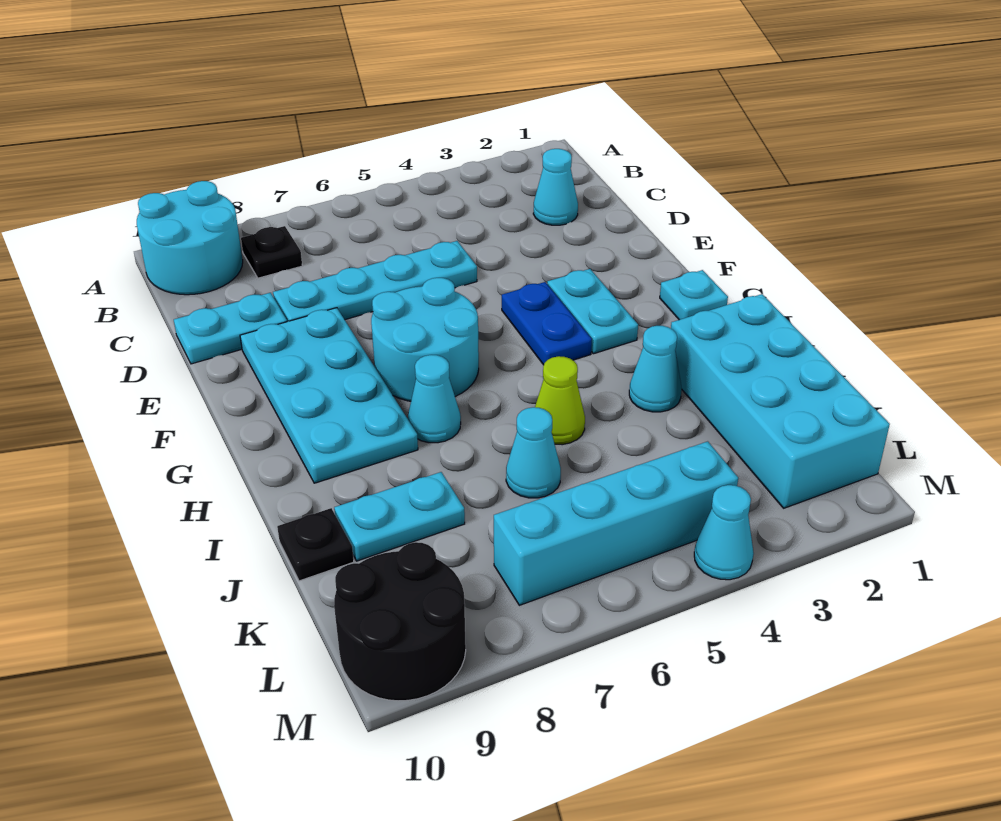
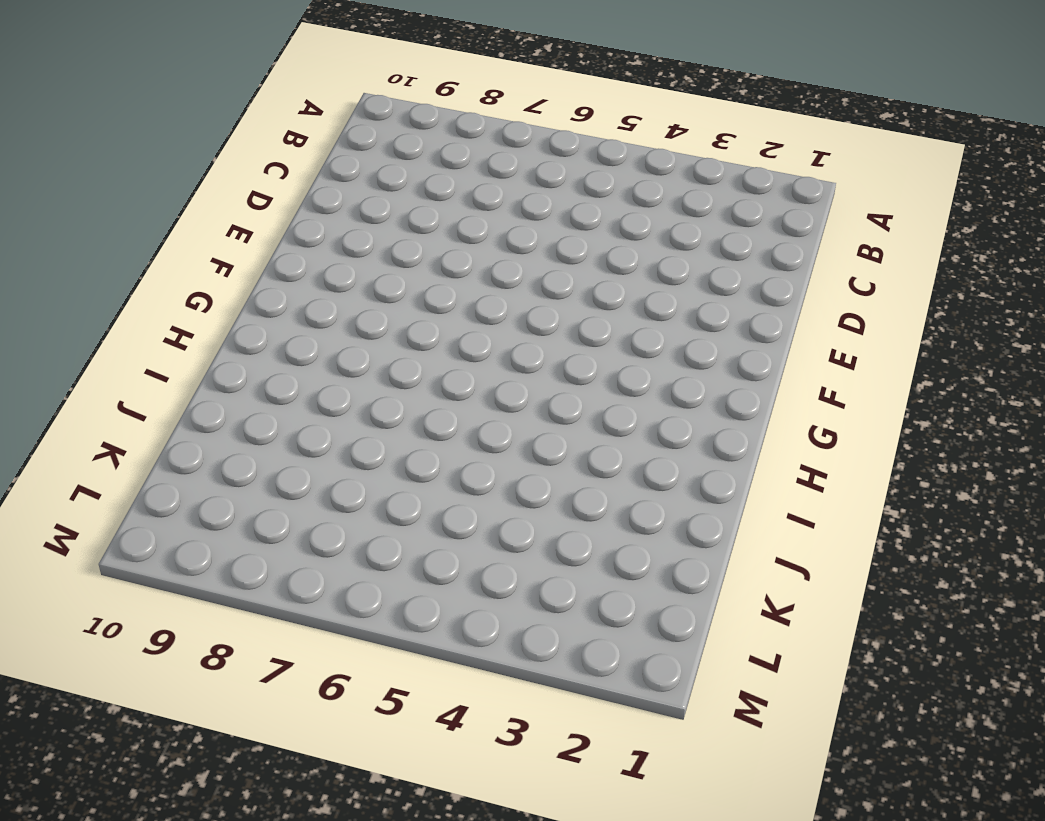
none -> cyan 2x2 round brick [137,181,243,295]
none -> black 1x1 plate [241,226,302,278]
none -> cyan 1x1 cone [533,149,578,225]

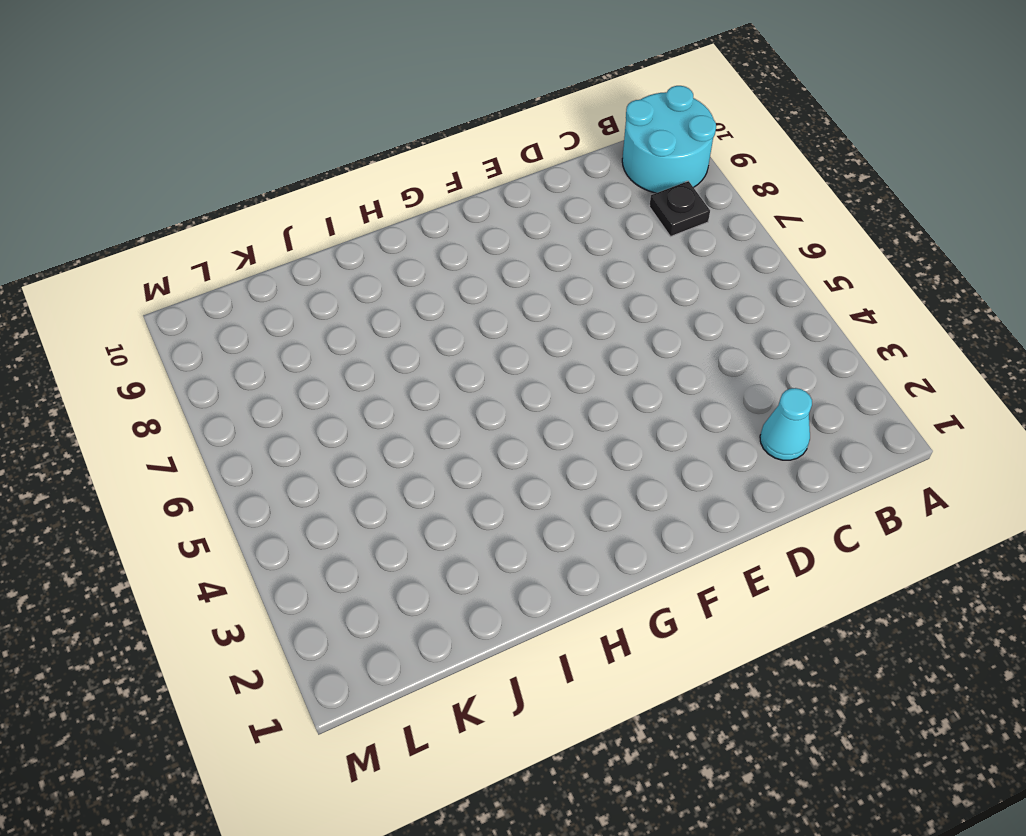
none -> cyan 1x4 plate [273,241,477,322]
none -> cyan 1x2 plate [174,293,287,364]
none -> cyan 2x4 plate [240,308,418,483]

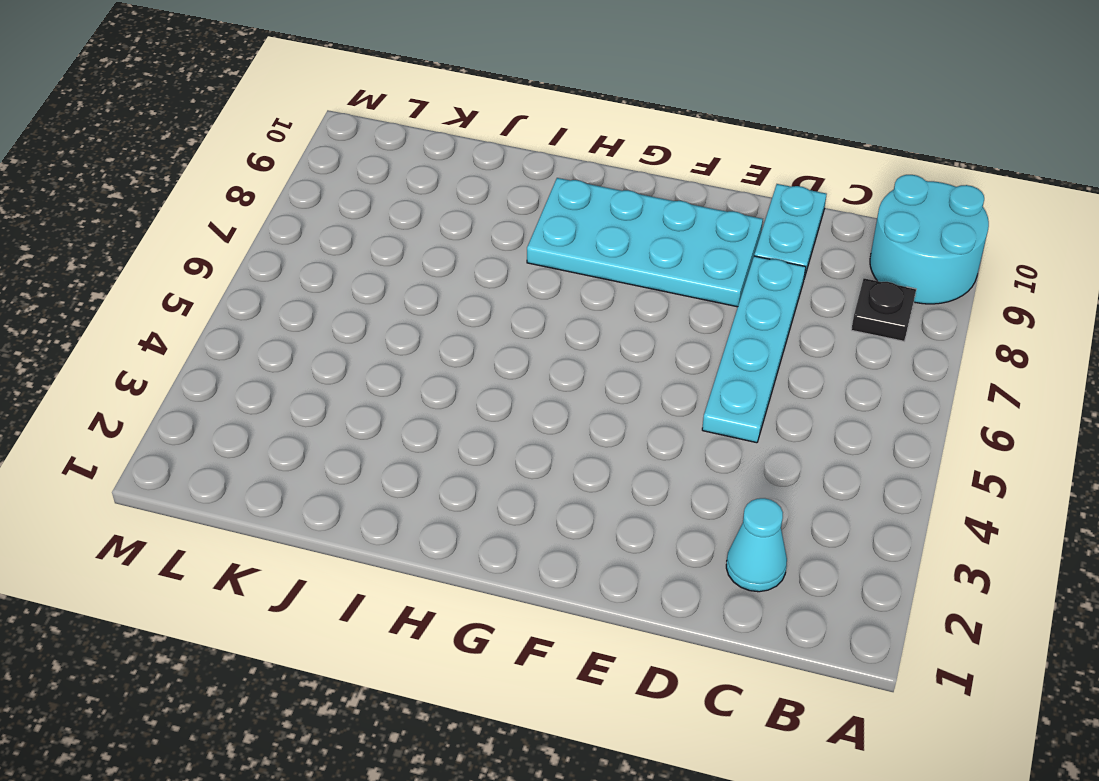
none -> cyan 1x2 plate [547,269,638,354]
none -> blue 1x2 plate [502,282,592,365]
none -> cyan 2x2 round brick [371,278,479,401]

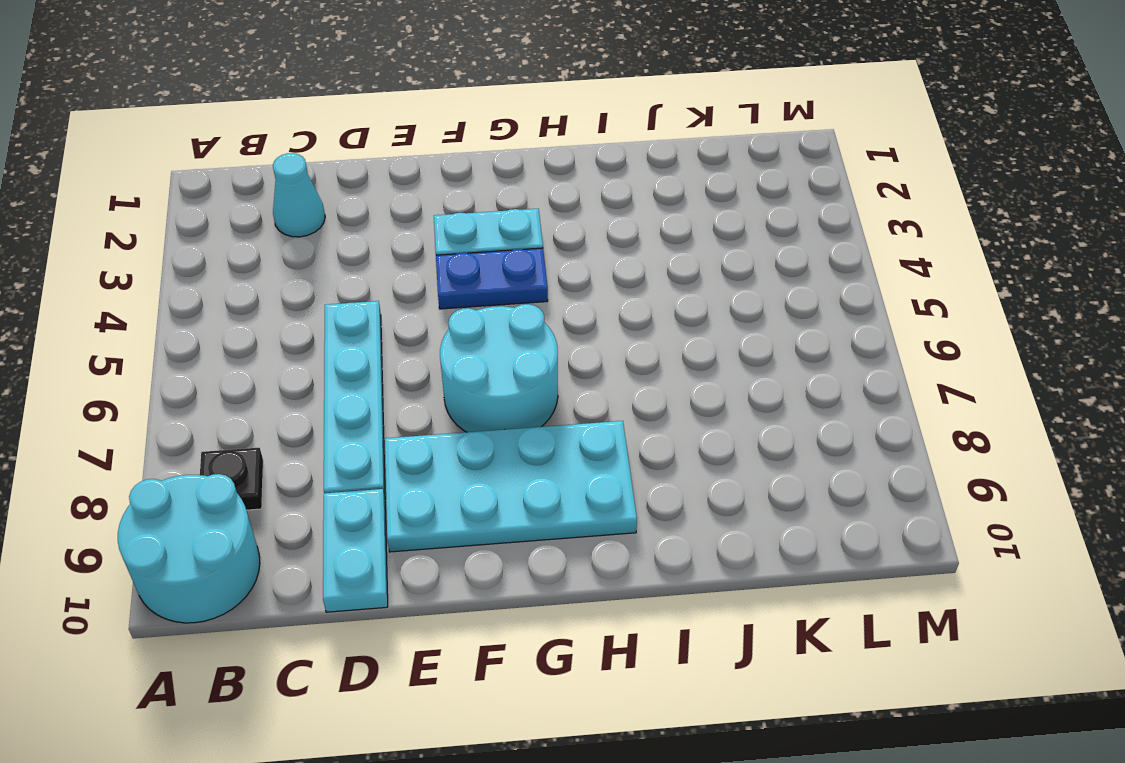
none -> cyan 1x1 plate [660,270,728,320]
none -> cyan 1x1 cone [408,355,461,443]
none -> cyan 2x4 brick [671,294,890,508]

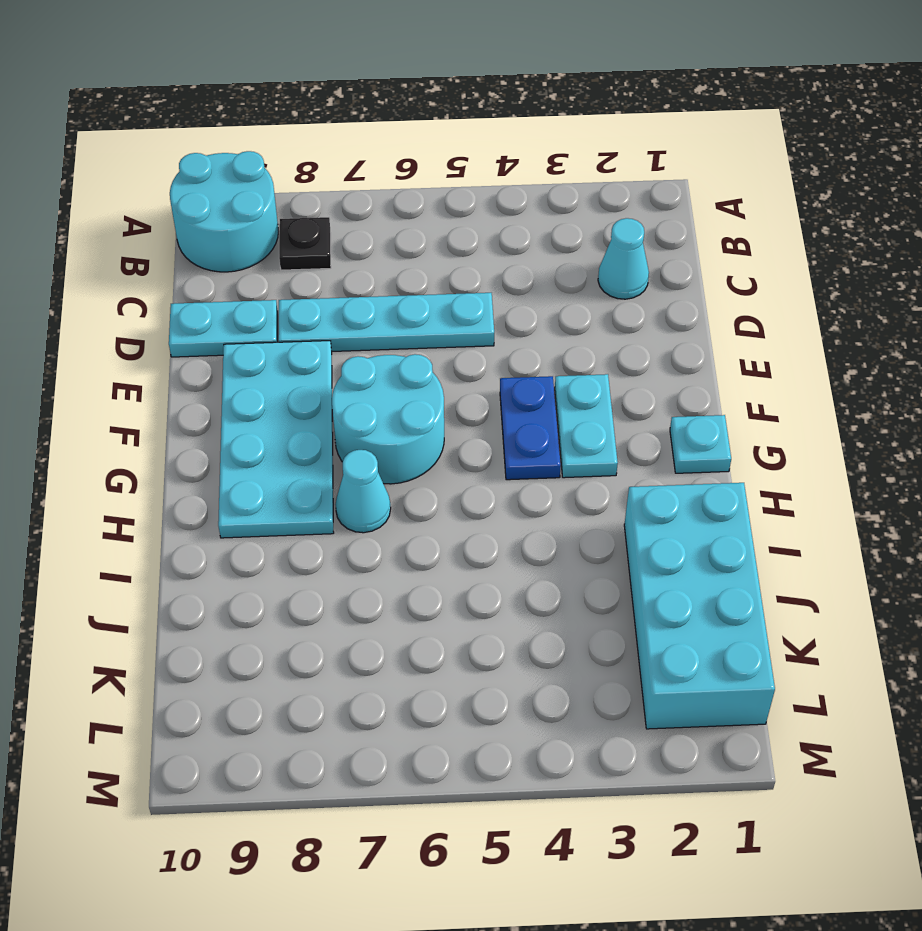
none -> cyan 1x1 cone [629,326,682,412]
none -> lime 1x1 cone [535,356,585,445]
none -> cyan 1x1 cone [506,407,561,498]

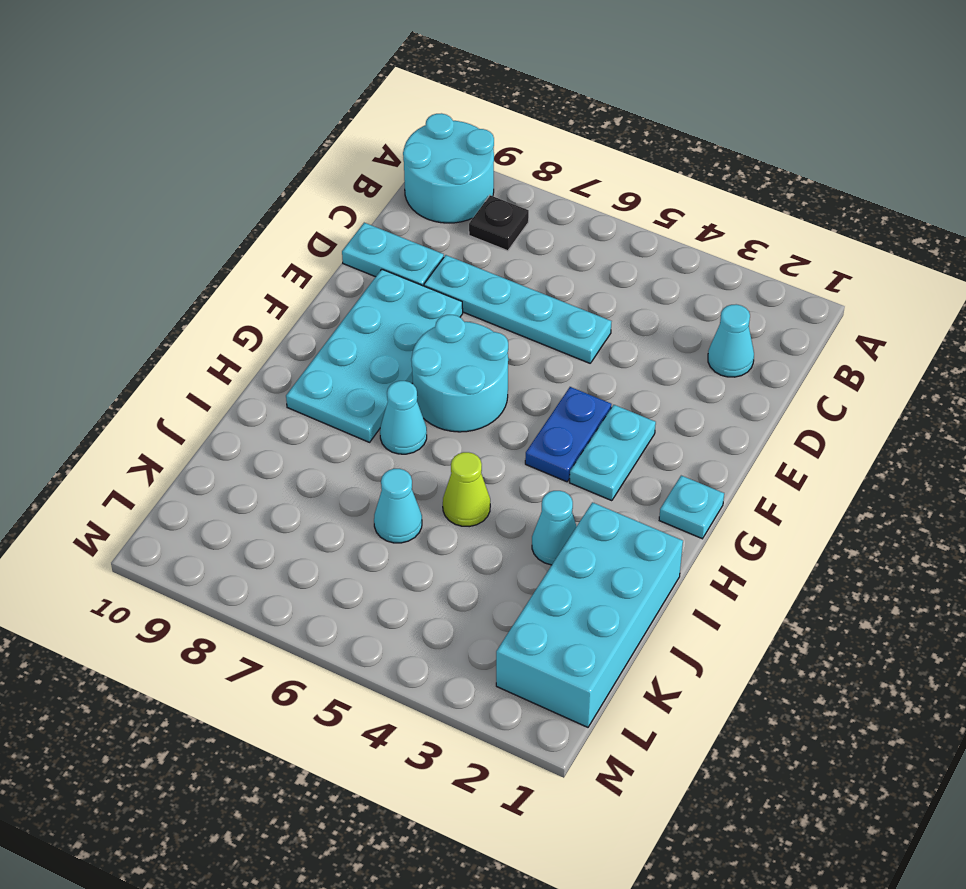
none -> cyan 1x2 plate [334,472,465,561]
none -> black 1x1 plate [277,508,354,581]
none -> cyan 1x4 brick [494,441,738,605]

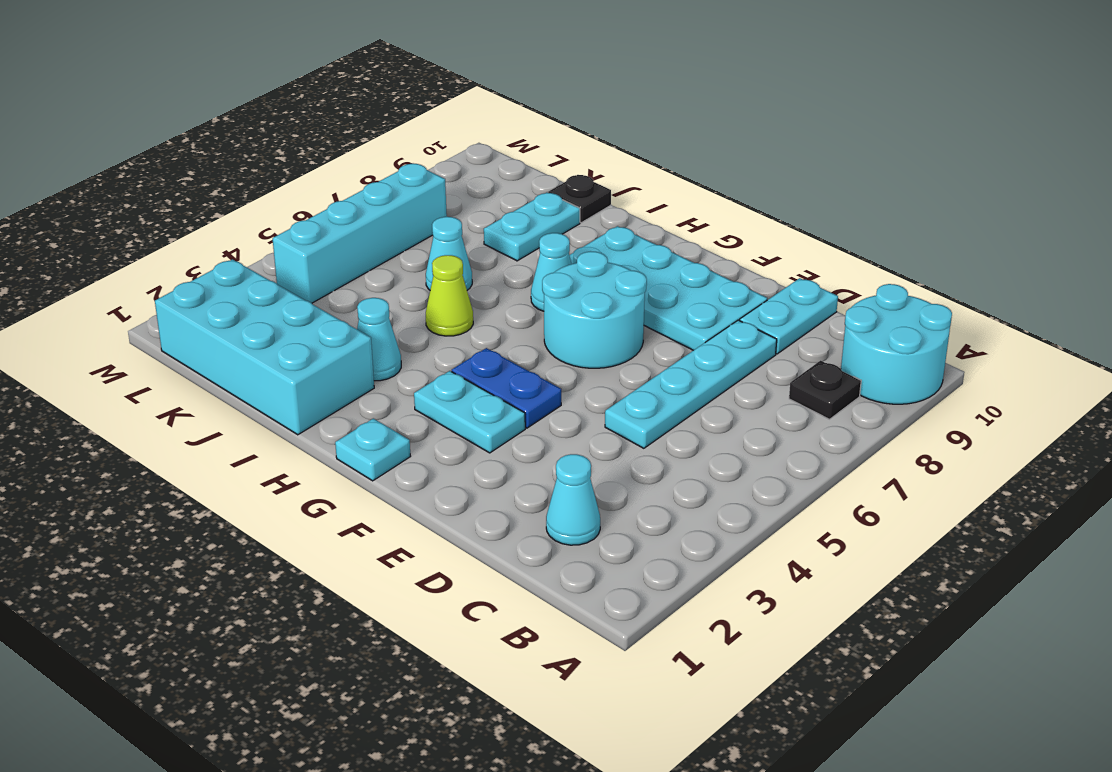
none -> black 2x2 round brick [334,542,466,701]
none -> cyan 1x1 cone [694,485,754,580]

